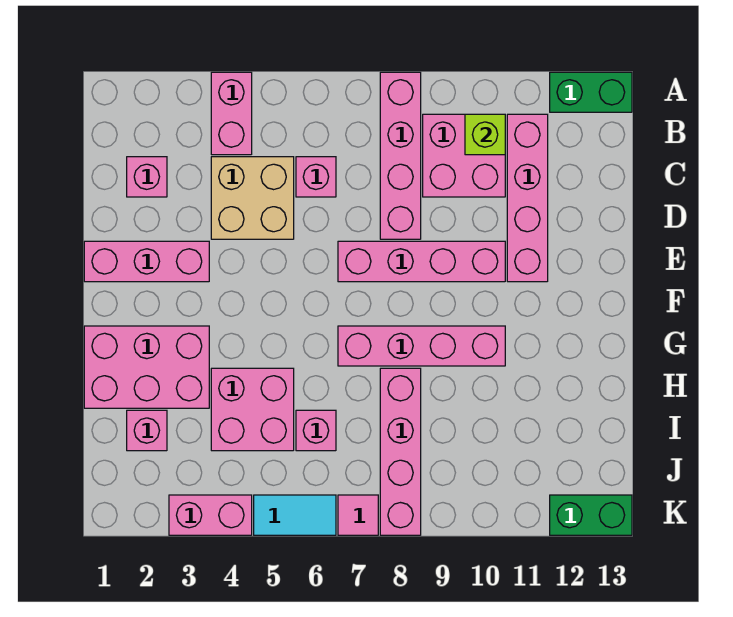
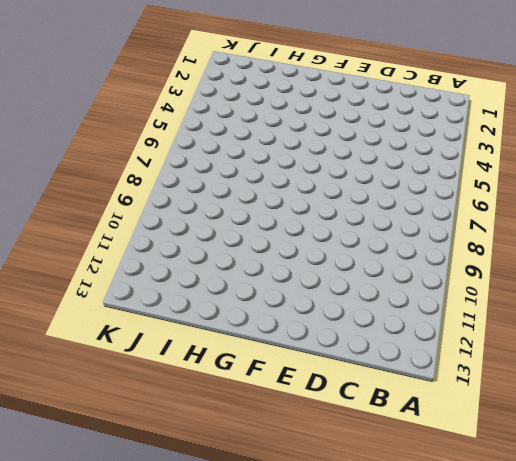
none -> pink 1x2 brick [211,72,252,155]
none -> pink 1x4 brick [380,72,421,239]
none -> green 1x2 brick [550,72,632,112]

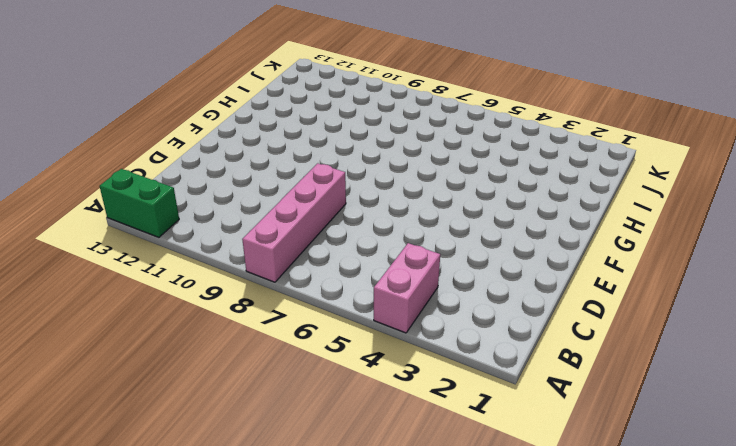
none -> pink 2x2 brick [423,114,505,197]
none -> pink 1x4 brick [507,114,548,282]
none -> pink 1x1 brick [127,157,167,197]

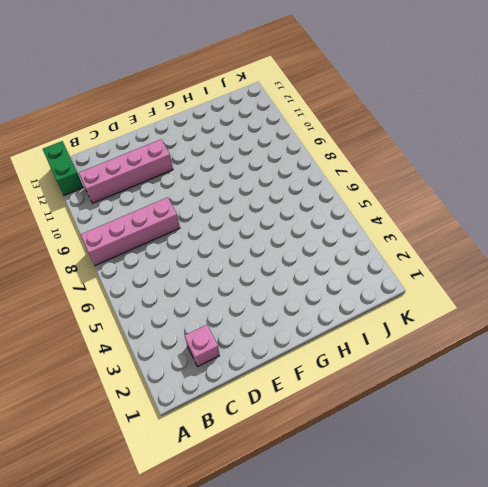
none -> pink 1x2 brick [211,72,252,155]
none -> pink 2x2 brick [423,114,505,197]
none -> tan 2x2 brick [211,157,294,239]

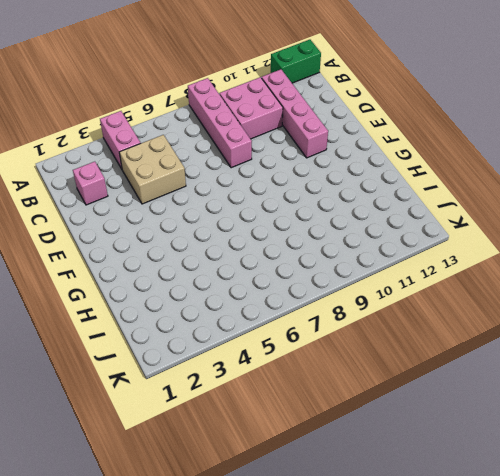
none -> pink 1x1 brick [296,157,336,197]
none -> pink 1x3 brick [84,241,209,282]
none -> pink 1x4 brick [338,241,505,282]

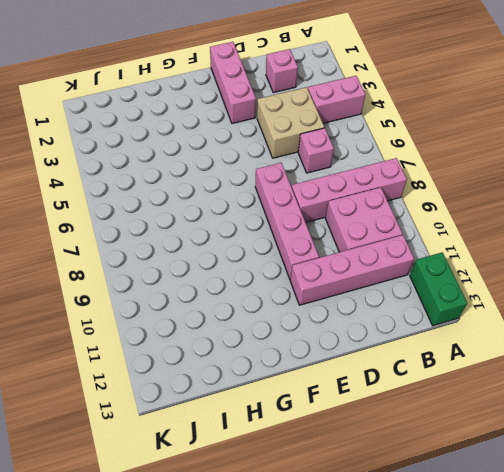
none -> pink 2x3 brick [84,326,209,408]
none -> pink 1x4 brick [338,326,505,366]
none -> pink 2x2 brick [211,368,294,451]

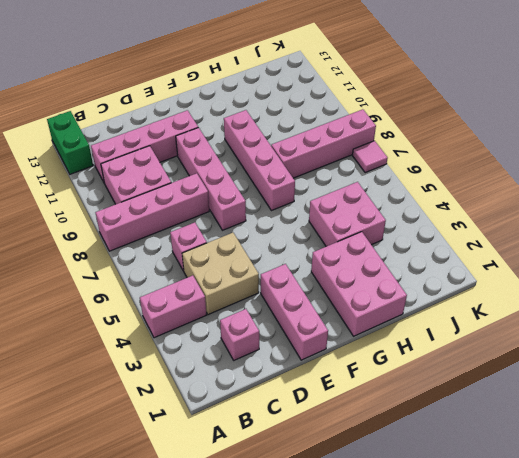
none -> pink 1x1 brick [127,410,167,451]
none -> pink 1x1 brick [296,410,336,451]
none -> pink 1x2 brick [169,495,252,535]

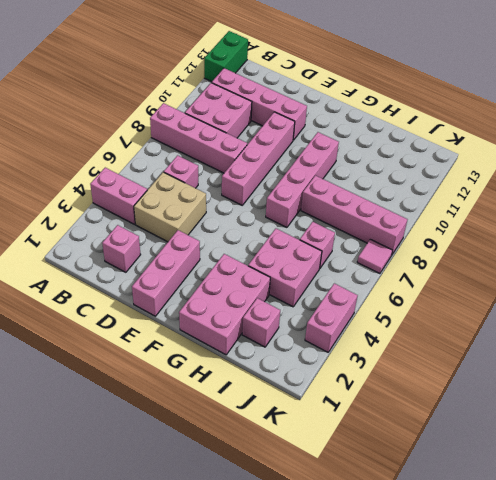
none -> cyan 1x2 tile [254,495,336,535]
none -> green 1x2 brick [550,495,632,535]
none -> lime 1x1 brick [465,114,505,155]

